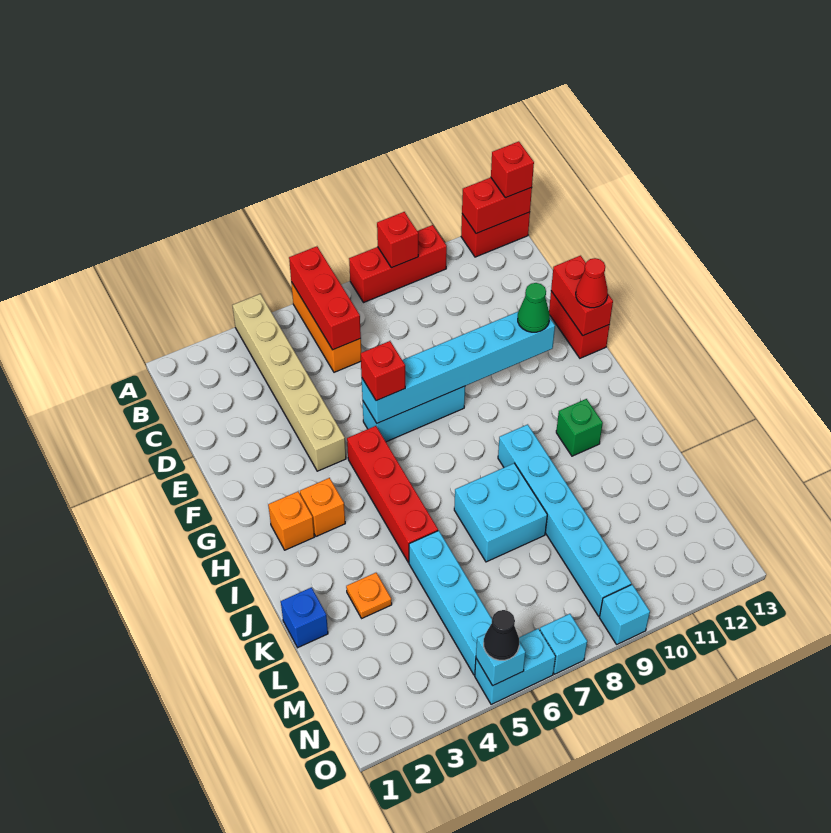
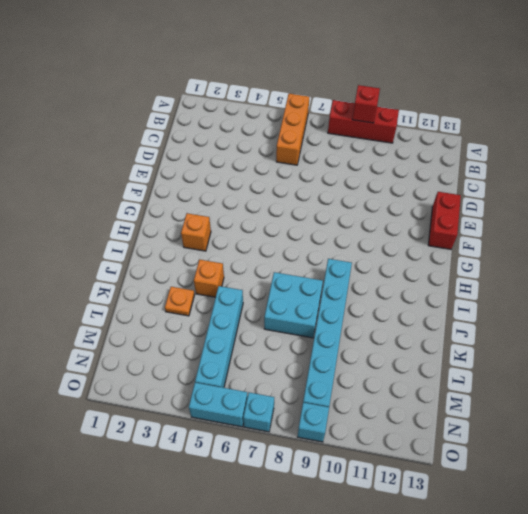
orange 1x1 brick [194,260,224,297] -> orange 1x1 brick moved to [268,492,314,550]
none -> tan 1x6 brick [232,294,346,471]
none -> red 1x2 brick [461,212,530,257]
none -> cyan 1x3 brick [363,386,465,442]

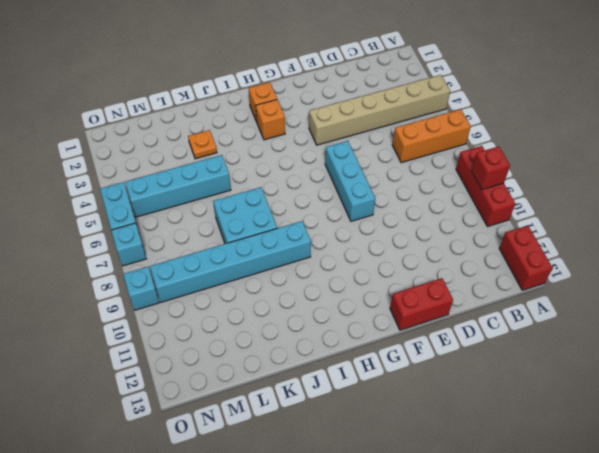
none -> red 1x4 brick [347,426,438,563]
none -> green 1x1 brick [556,399,603,456]
none -> blue 1x1 brick [281,587,328,648]

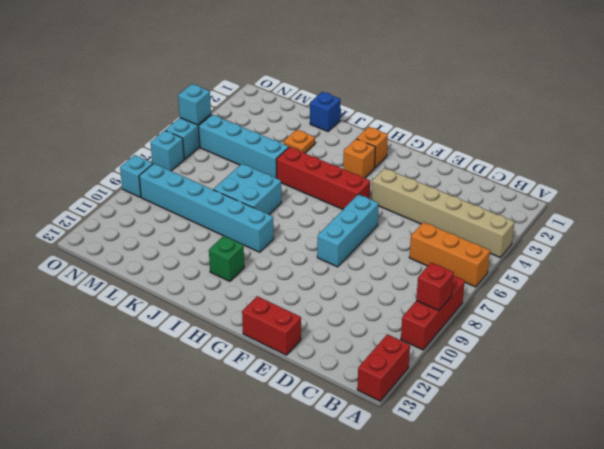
none -> red 1x3 brick [289,246,361,350]
none -> red 1x2 brick [462,178,532,234]
none -> red 1x2 brick [551,256,613,336]

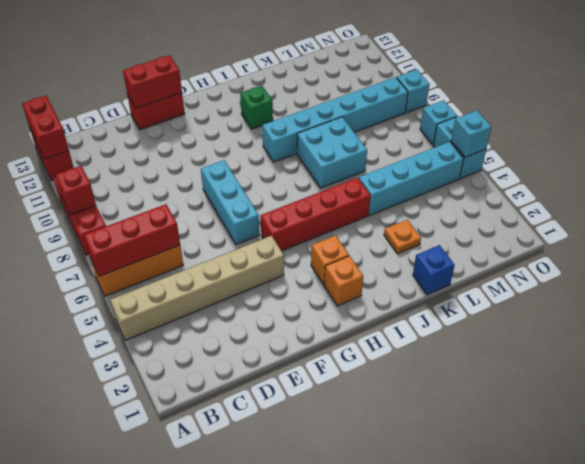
none -> cyan 1x6 brick [362,312,555,423]
none -> red 1x1 brick [491,141,534,198]
none -> red 1x1 brick [361,341,405,401]

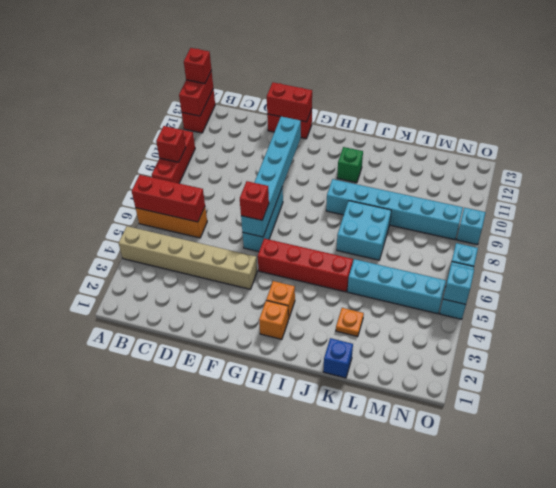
none -> green 1x1 cone [518,283,550,332]
none -> red 1x1 cone [576,258,608,308]
none -> black 1x1 cone [484,610,519,660]

